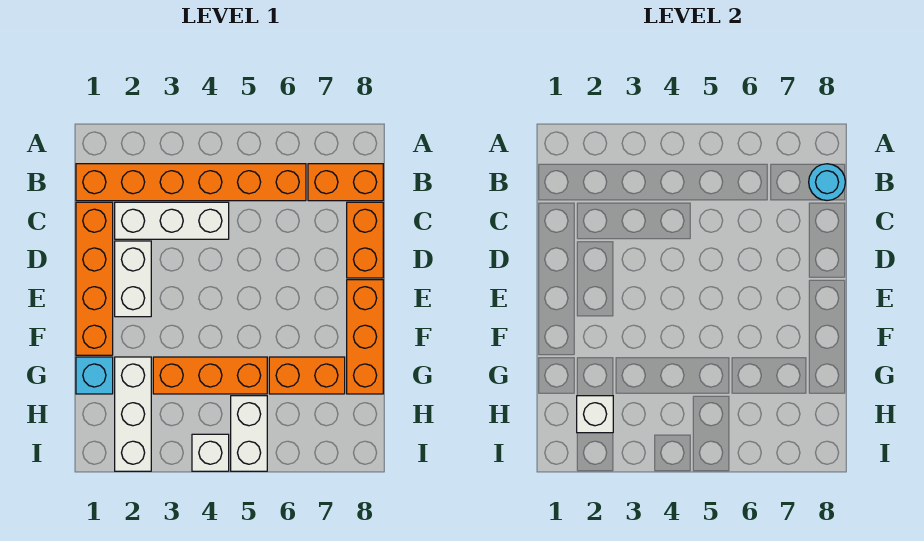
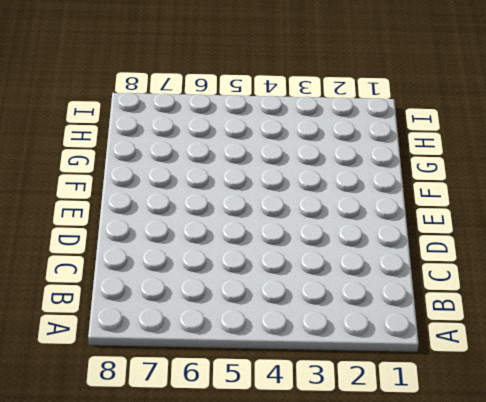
none -> orange 1x6 brick [76,164,306,201]
none -> orange 1x2 brick [308,164,383,201]
none -> orange 1x4 brick [76,202,113,355]

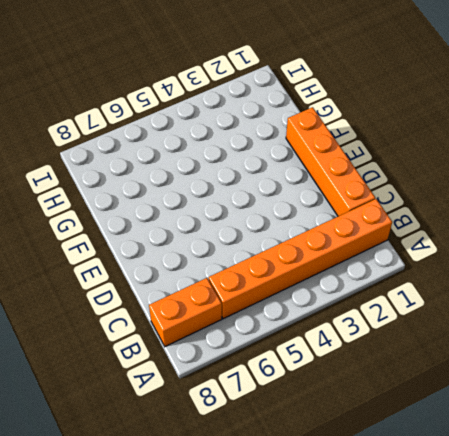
none -> white 1x3 brick [115,202,229,239]
none -> orange 1x2 brick [347,202,383,278]
none -> white 1x2 brick [115,241,151,317]

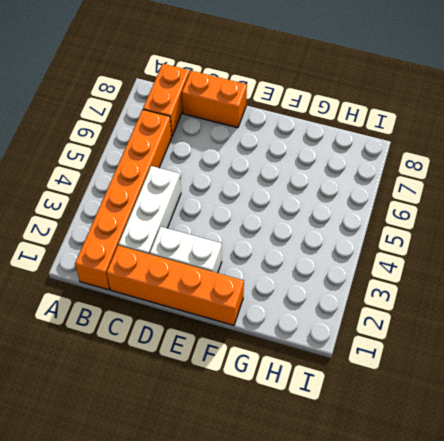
none -> orange 1x3 brick [347,280,383,394]
none -> cyan 1x1 brick [76,357,113,394]
none -> white 1x3 brick [115,357,151,471]

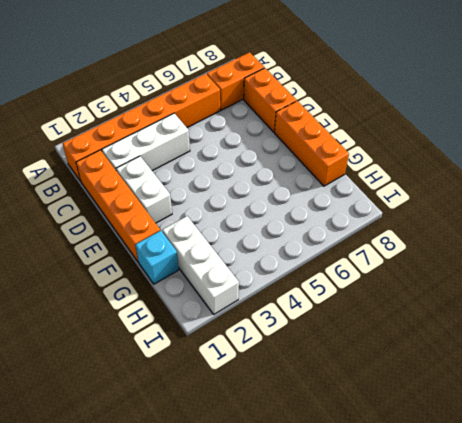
none -> orange 1x3 brick [153,357,267,394]
none -> orange 1x2 brick [269,357,345,394]
none -> white 1x2 brick [231,396,267,471]

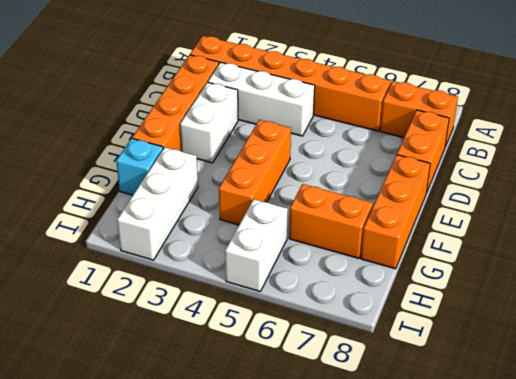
orange 1x3 brick [219,120,291,225] -> orange 1x3 brick turned to [153,357,267,394]
none -> white 1x1 brick [192,434,229,471]
none -> cyan 1x1 round brick [809,164,845,200]
none -> white 1x1 brick [577,396,613,433]

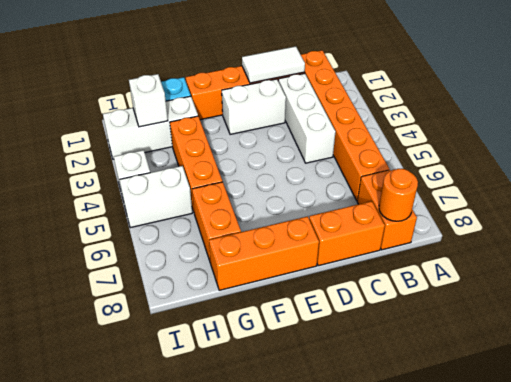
orange 1x1 round brick [379,169,418,221] -> cyan 1x1 round brick [809,164,845,200]
white 1x2 tile [242,46,305,83] -> none

